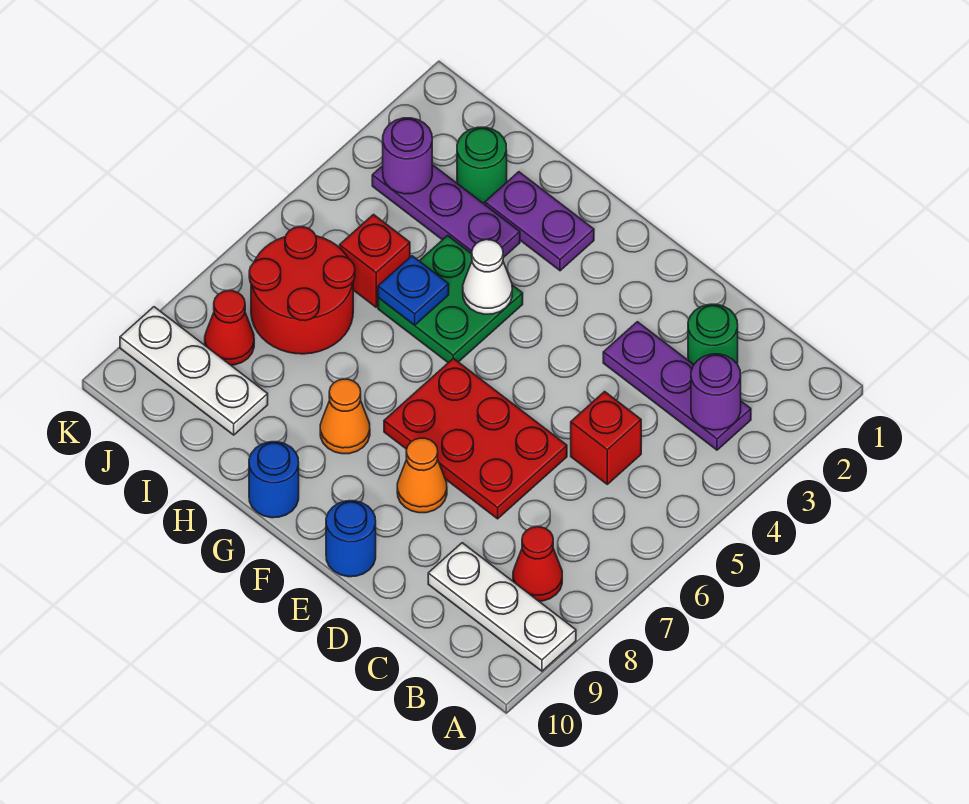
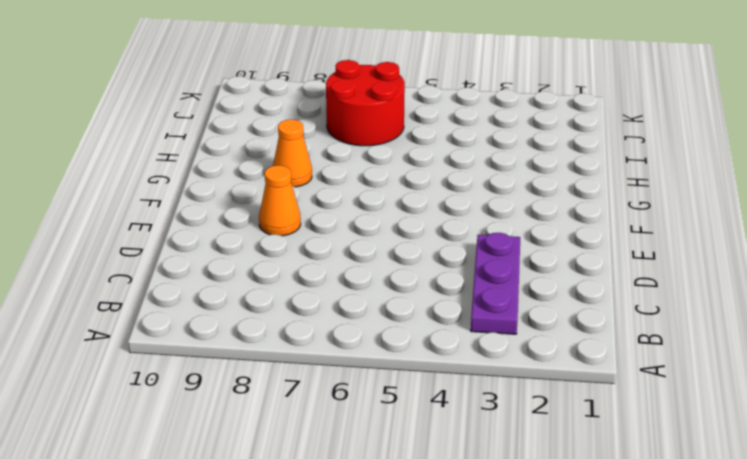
none -> white 1x3 plate [428,543,576,671]
none -> red 1x1 cone [513,527,562,601]
none -> green 1x1 round brick [688,304,738,365]

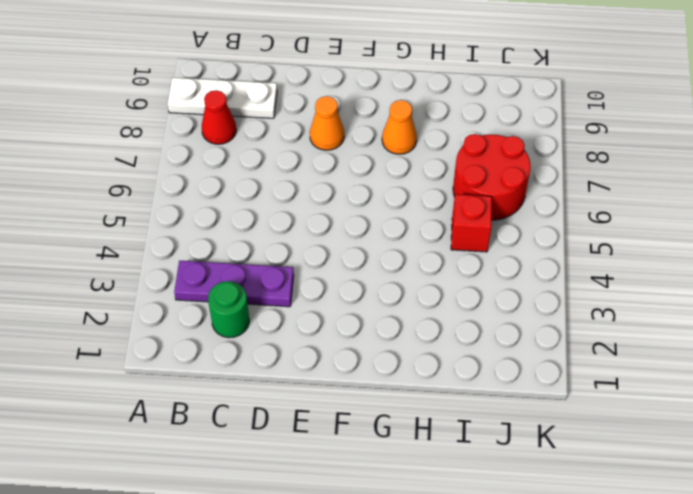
none -> red 1x1 brick [571,392,641,484]
none -> red 2x3 plate [384,358,567,519]
none -> blue 1x1 round brick [326,501,376,577]

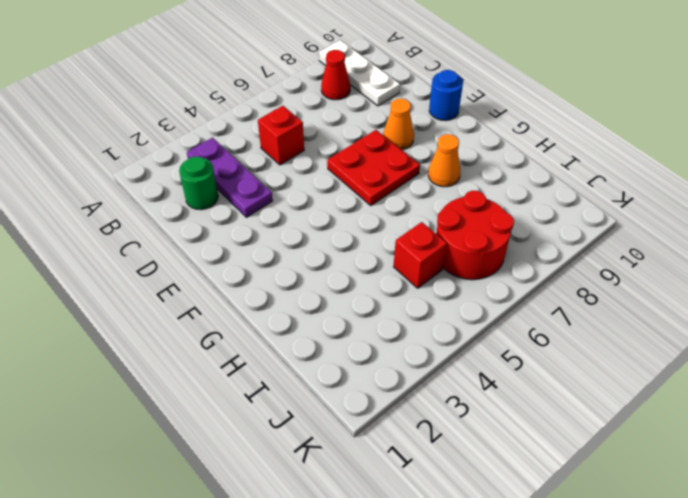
red 2x2 plate [327,130,420,205] -> red 2x3 plate [384,358,567,519]
none -> purple 1x2 plate [485,172,594,271]
none -> green 2x2 plate [378,236,523,363]
none -> blue 1x1 round brick [249,442,299,518]

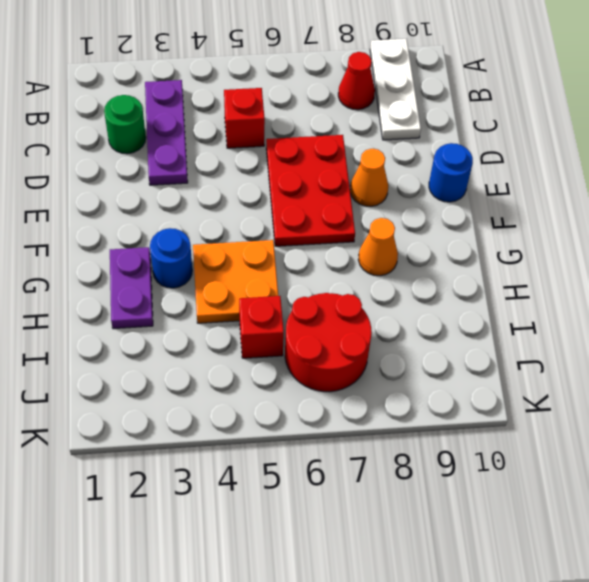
blue 1x1 round brick [150,228,192,288] -> blue 1x1 round brick moved to [249,442,299,518]
orange 2x2 plate [193,240,278,323] -> green 2x2 plate [378,236,523,363]
none -> purple 1x3 plate [372,165,520,258]
none -> green 1x1 round brick [457,127,507,203]
none -> white 1x3 plate [120,307,268,435]

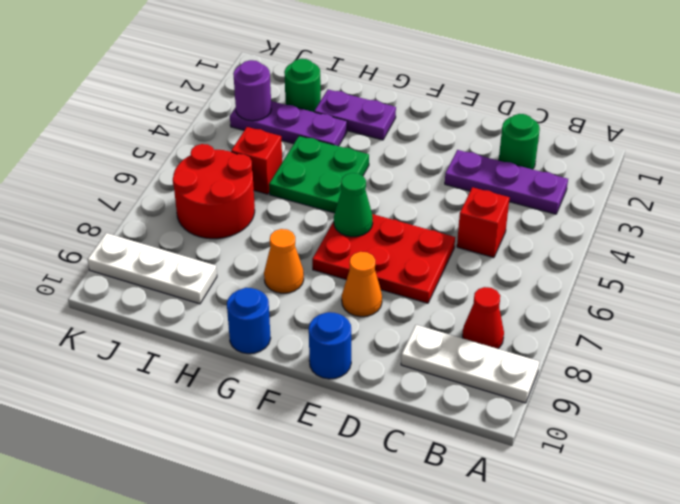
green 1x1 cone [334,173,373,237] -> none
none -> red 1x1 cone [205,291,254,365]
none -> purple 1x1 round brick [691,354,741,430]
none -> white 1x1 cone [463,240,512,314]

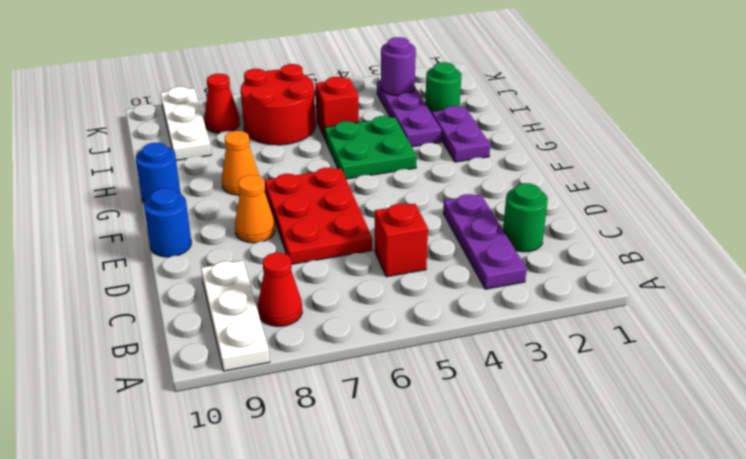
none -> purple 1x1 round brick [691,354,741,430]
none -> white 1x1 cone [463,240,512,314]
none -> blue 1x1 plate [378,256,449,325]

